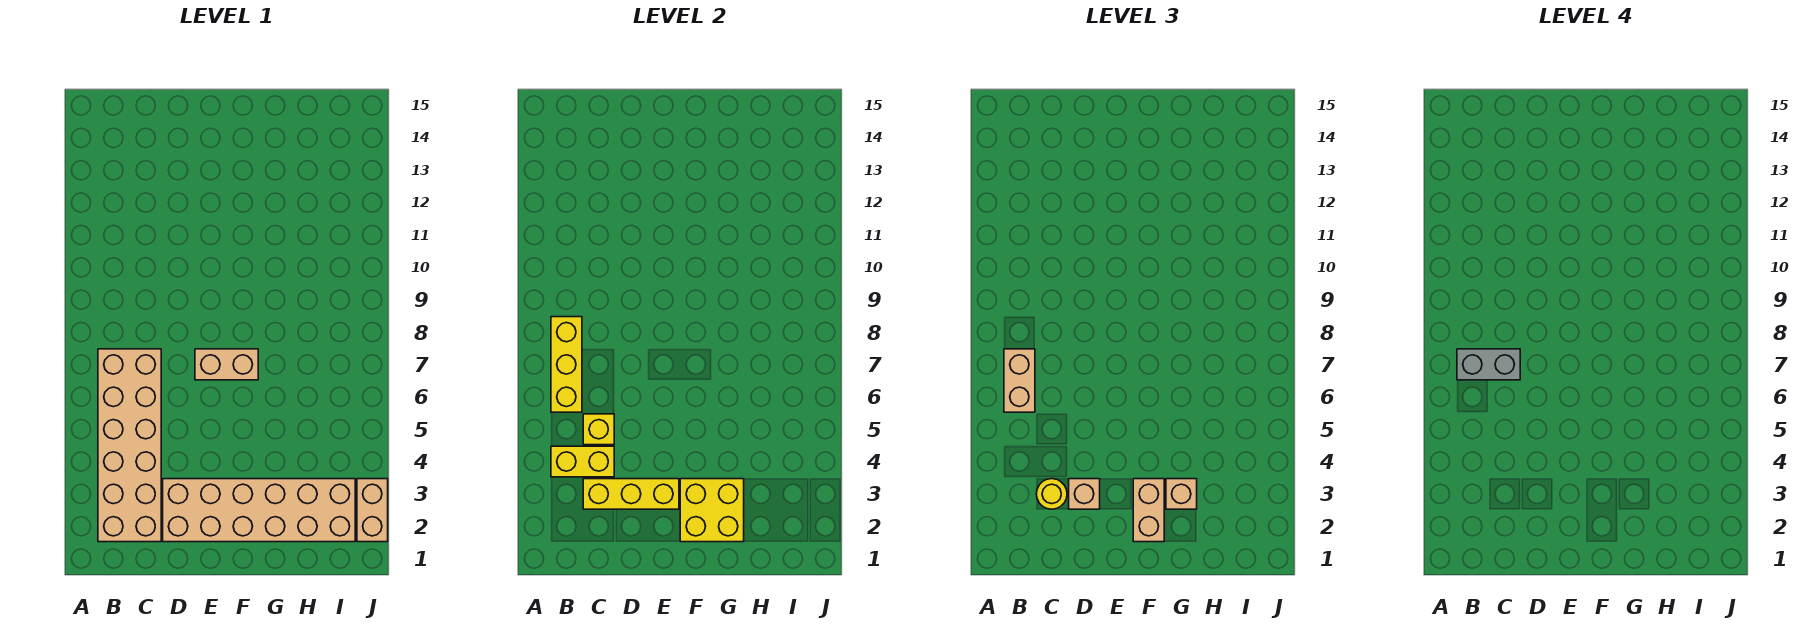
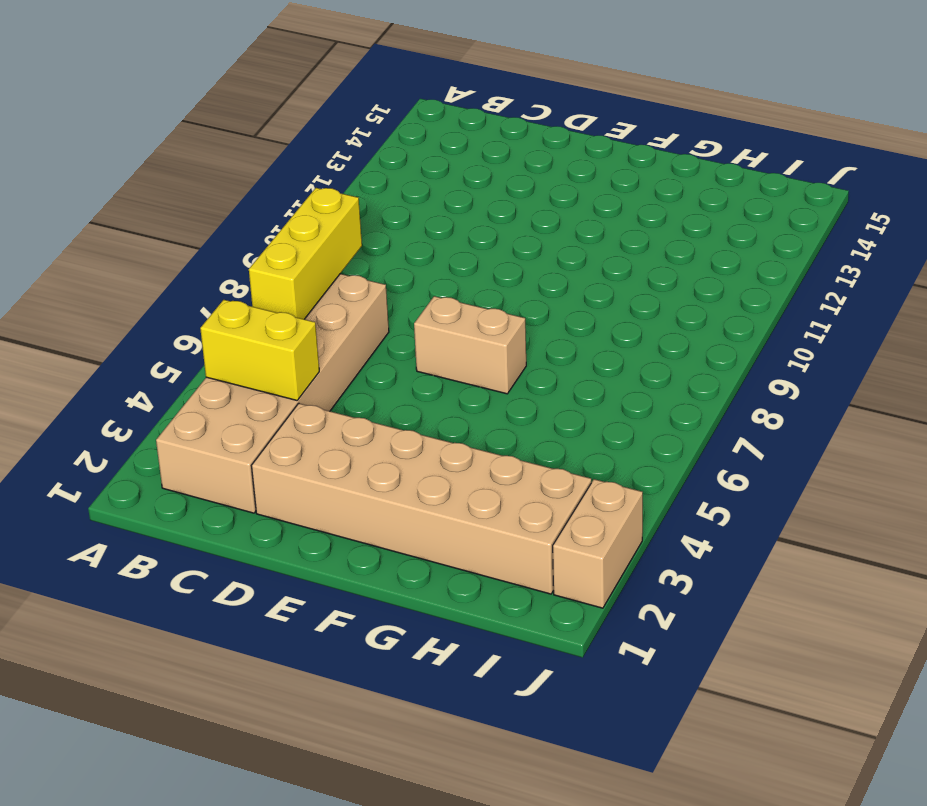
none -> yellow 1x3 brick [583,479,679,509]
none -> yellow 1x1 brick [583,414,614,445]
none -> yellow 2x2 brick [680,479,744,542]

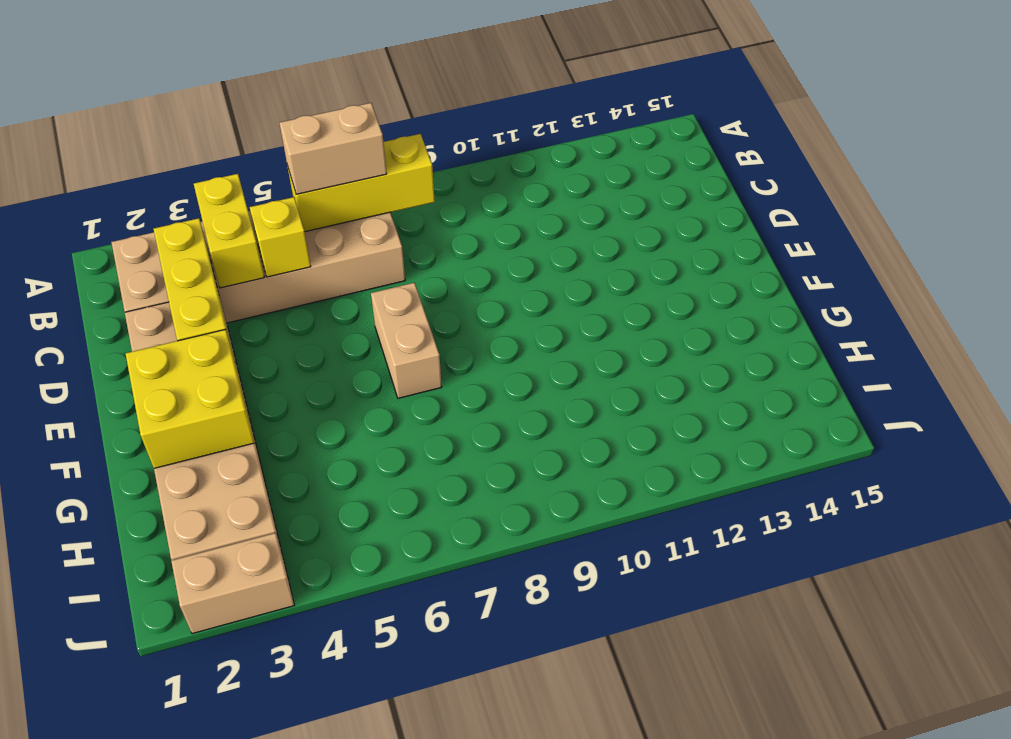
none -> yellow 1x1 round brick [1036,479,1067,509]
none -> tan 1x1 brick [1069,479,1100,509]
none -> tan 1x2 brick [1133,479,1164,542]

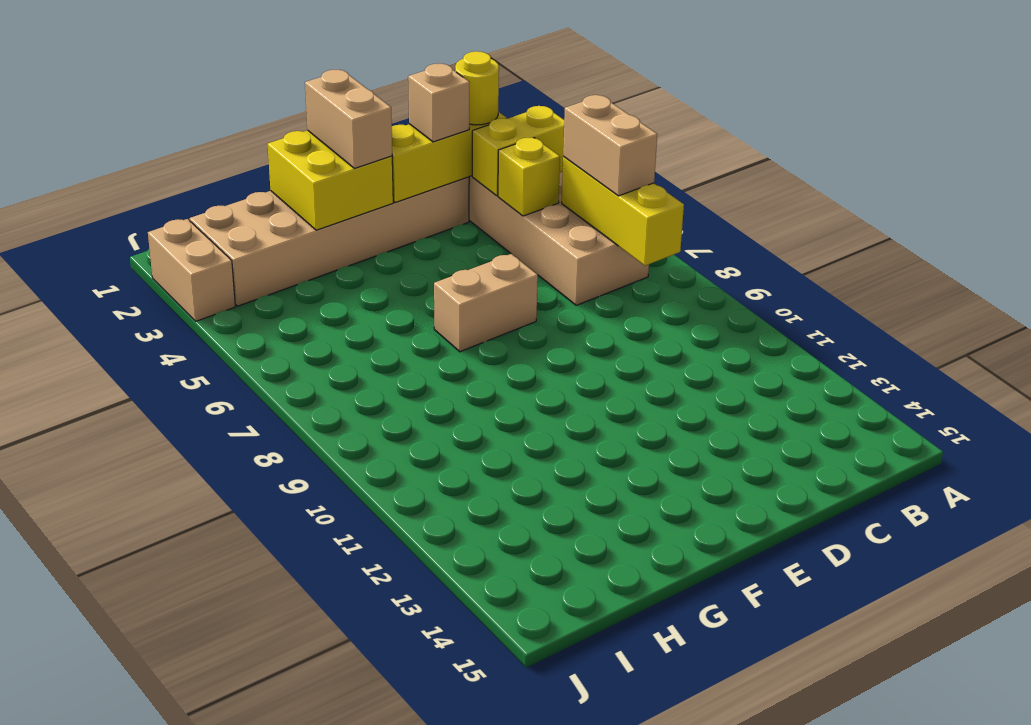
none -> tan 1x1 brick [1166,479,1197,509]
none -> grey 1x2 brick [1457,349,1520,380]

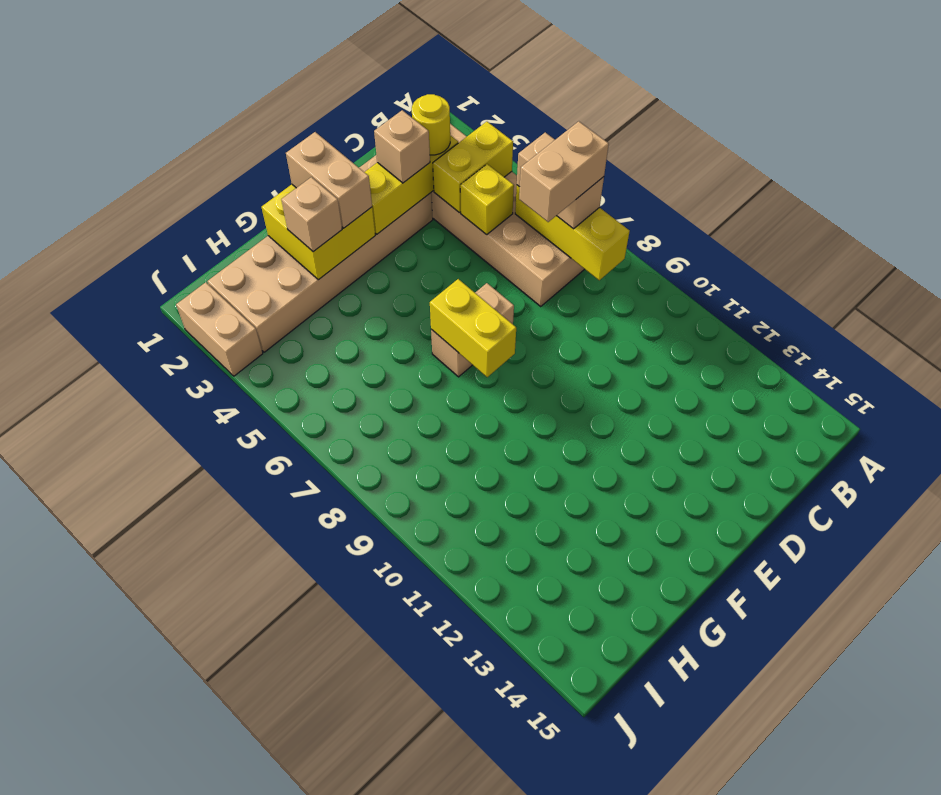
tan 1x2 brick [519,121,609,222] -> grey 1x2 brick [1457,349,1520,380]
yellow 1x2 brick [430,279,516,377] -> none

